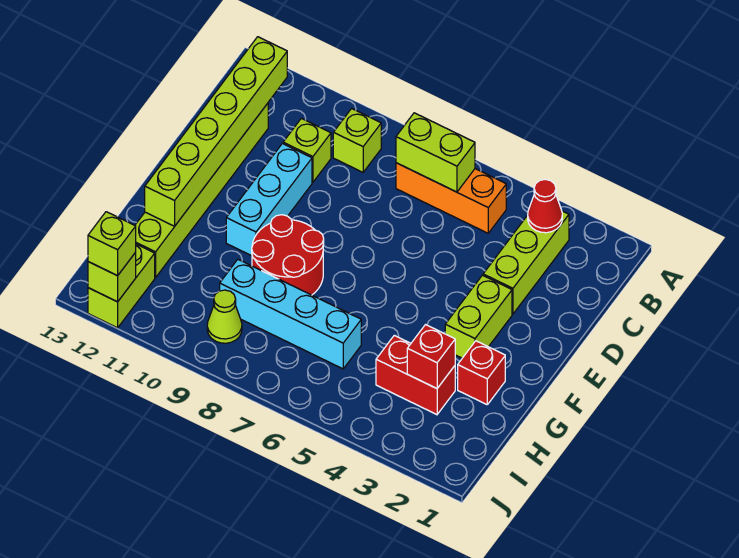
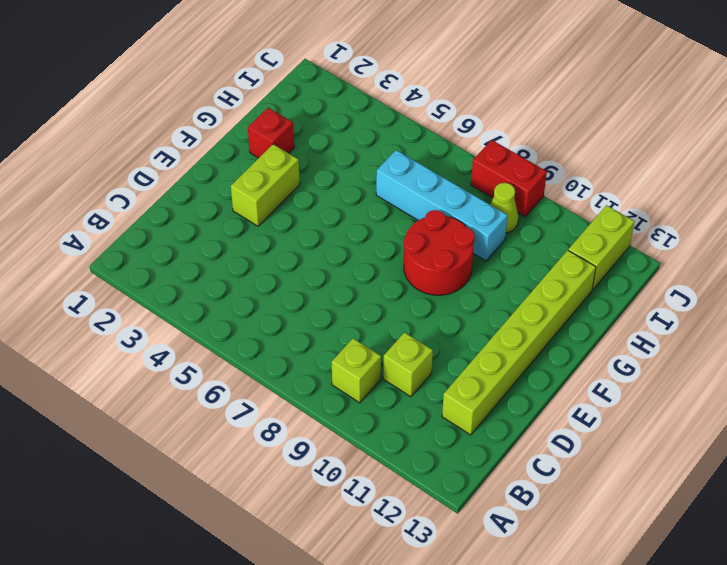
red 1x2 brick [471,140,547,217] -> red 1x2 brick moved to [376,335,455,415]
none -> lime 1x3 brick [483,211,569,314]
none -> orange 1x3 brick [396,163,506,233]
none -> cyan 1x3 brick [226,144,312,256]

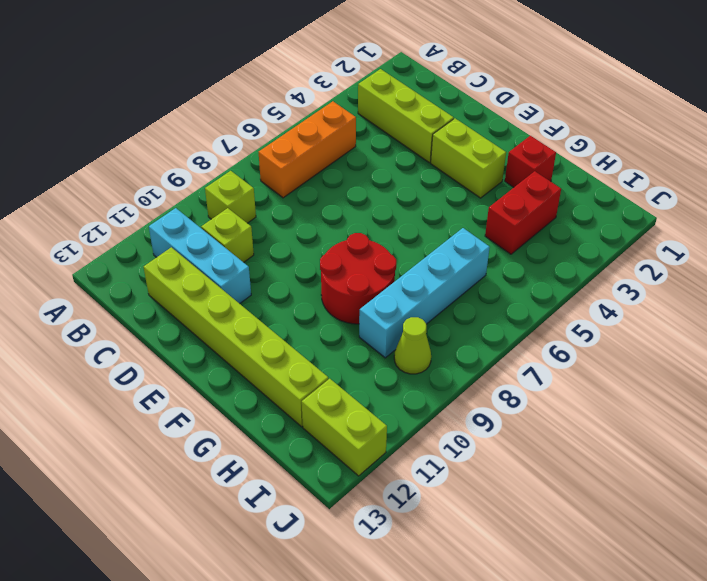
cyan 1x3 brick [149,208,251,304] -> cyan 1x3 brick moved to [226,144,312,256]
none -> red 1x1 cone [528,179,562,233]
none -> lime 1x2 brick [396,113,475,192]
none -> lime 1x6 brick [145,37,287,226]

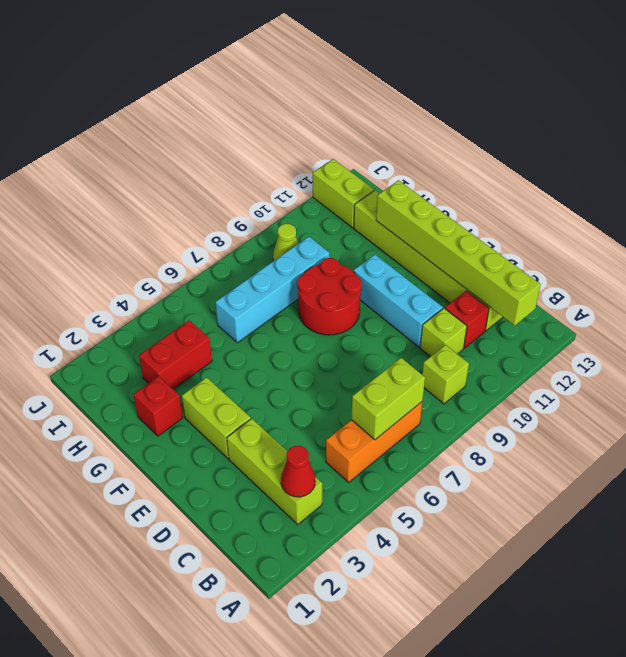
red 1x1 brick [445,291,489,348] -> red 1x1 brick moved to [407,325,455,389]
none -> lime 1x1 brick [88,253,136,302]
none -> lime 1x1 brick [88,212,136,276]

